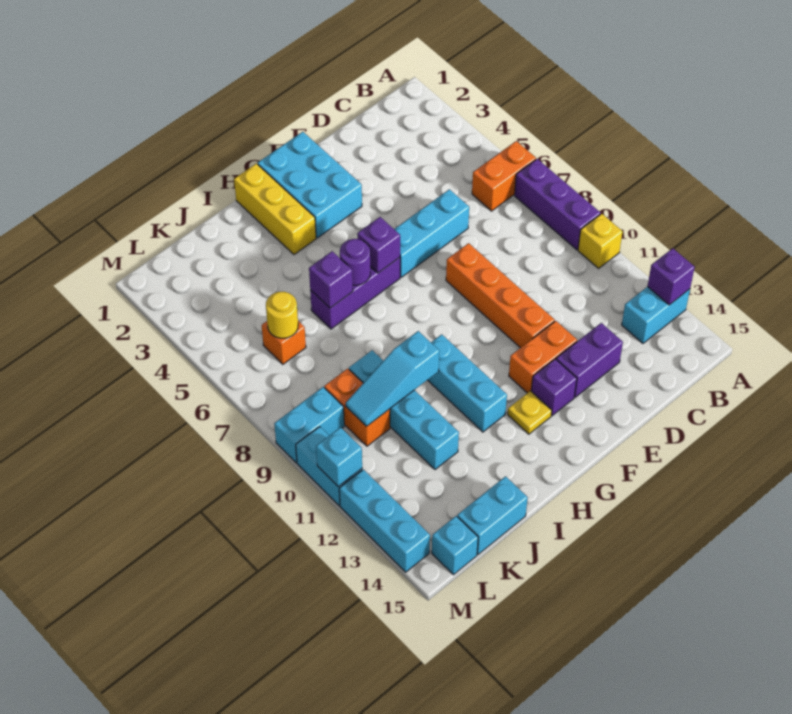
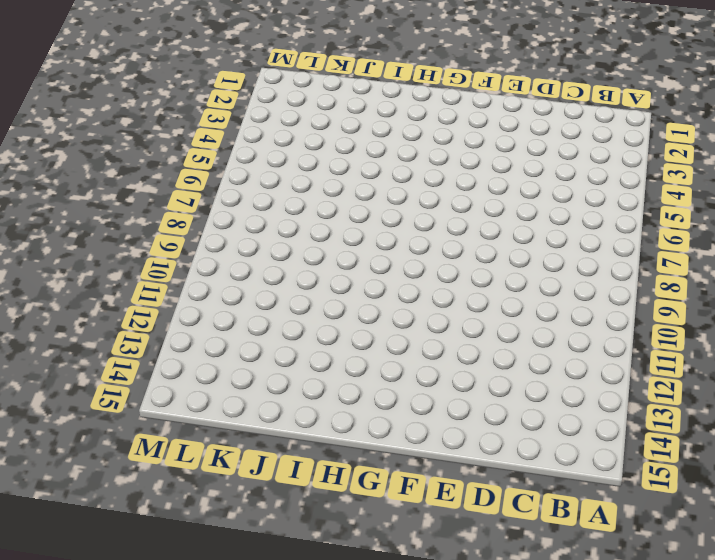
none -> orange 1x2 brick [472,141,536,211]
none -> purple 1x3 brick [515,159,601,250]
none -> yellow 1x1 brick [578,214,623,268]

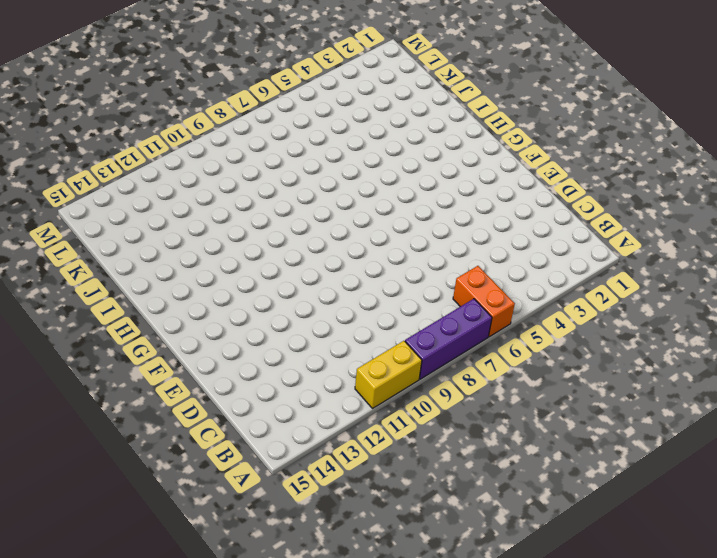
yellow 1x2 brick [355,341,422,408] -> yellow 1x1 brick [578,214,623,268]
none -> cyan 1x2 brick [622,287,690,343]
none -> cyan 1x3 brick [394,189,469,277]
none -> purple 1x2 brick [556,323,623,397]

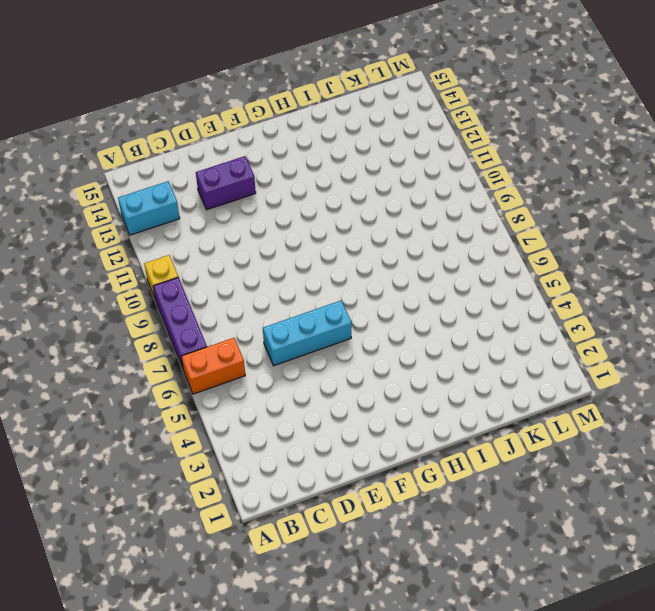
none -> orange 1x4 brick [446,243,555,348]
none -> orange 1x2 brick [509,321,577,393]
none -> cyan 2x3 brick [258,132,362,238]

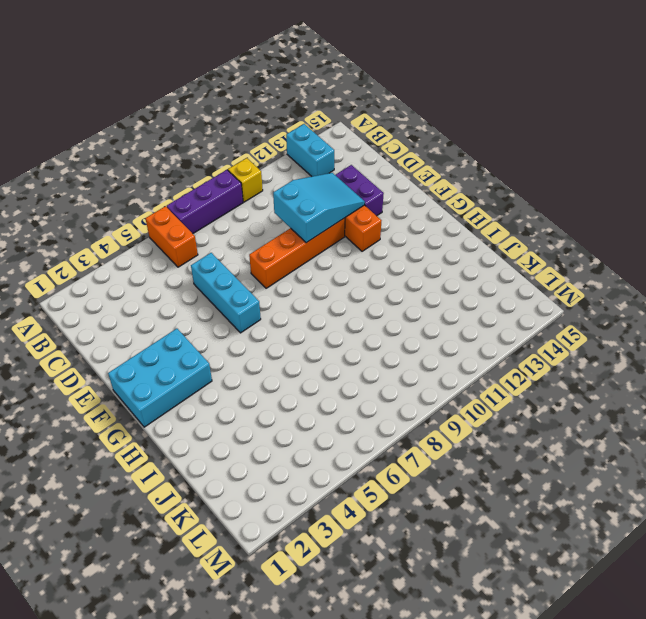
cyan 2x3 slope [273,173,365,243] -> none
none -> purple 1x1 brick [531,359,577,416]
none -> purple 1x3 brick [310,258,400,329]
none -> yellow 1x1 plate [508,391,552,434]

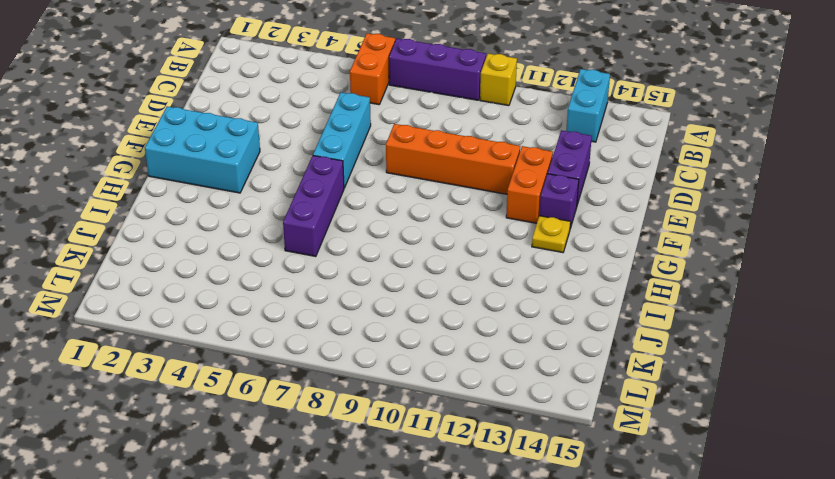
none -> yellow 1x3 brick [234,164,316,255]
none -> cyan 1x3 brick [428,334,507,432]
none -> cyan 1x4 brick [349,350,459,469]

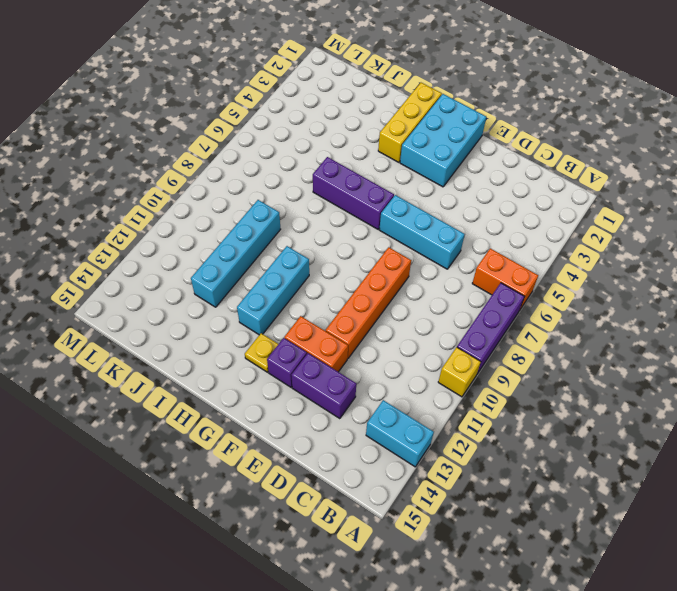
none -> cyan 1x2 brick [457,476,528,555]
none -> orange 1x1 brick [262,321,306,364]
none -> orange 1x2 brick [324,369,390,446]

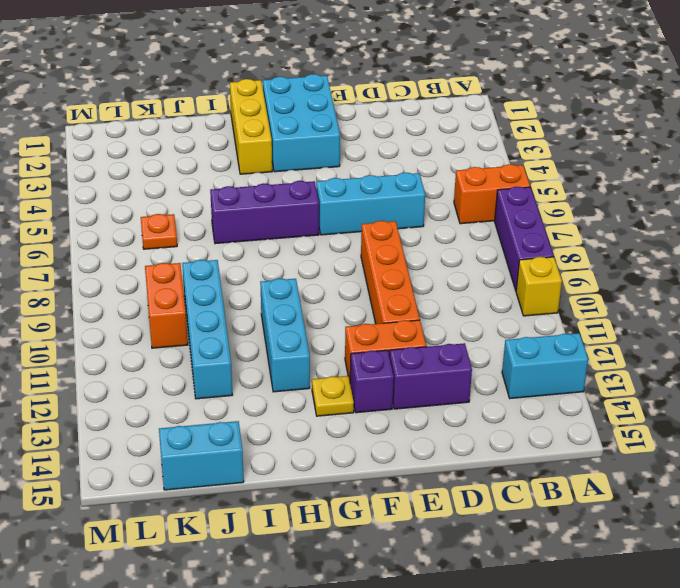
orange 1x1 plate [141,214,177,249] -> orange 1x1 brick [262,321,306,364]
none -> cyan 1x2 brick [274,387,344,463]
none -> cyan 1x1 brick [432,516,478,575]
none -> cyan 1x2 brick [296,427,362,506]

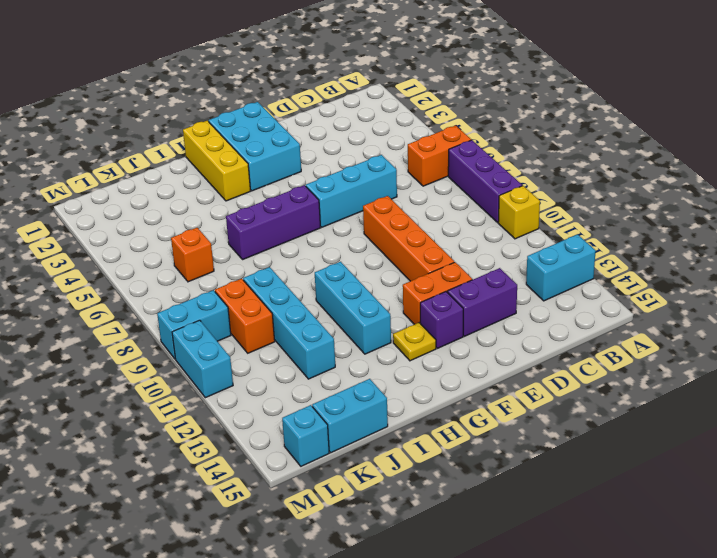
none -> cyan 1x3 brick [339,469,430,572]
none -> purple 1x1 brick [648,248,695,305]
none -> purple 1x1 brick [357,217,400,273]

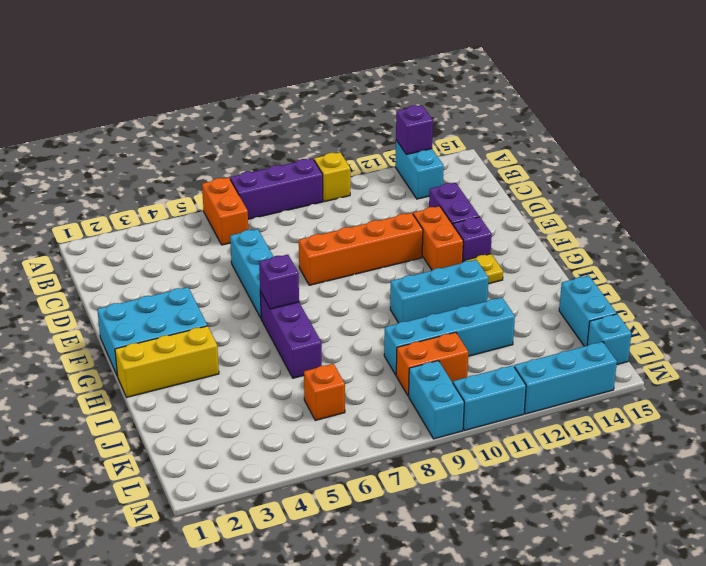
none -> purple 1x1 round brick [340,239,370,285]
none -> purple 1x1 brick [309,251,353,308]
none -> cyan 1x3 slope [346,331,439,426]

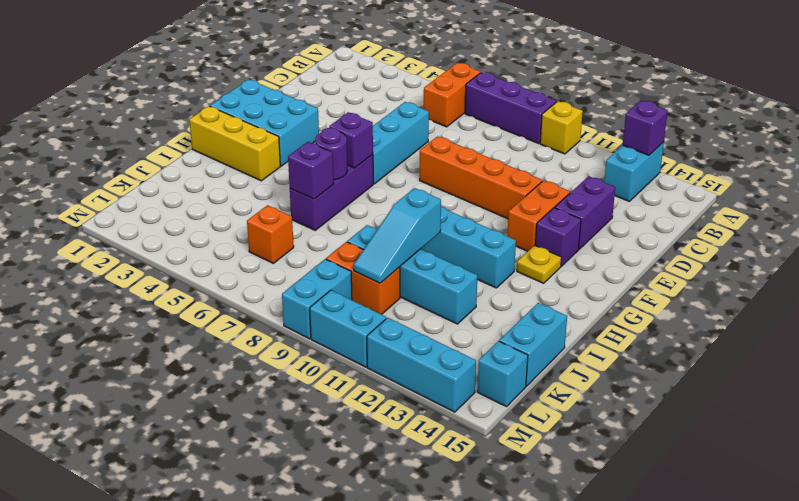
none -> yellow 1x1 round brick [266,292,298,338]
none -> cyan 1x1 brick [316,427,362,486]

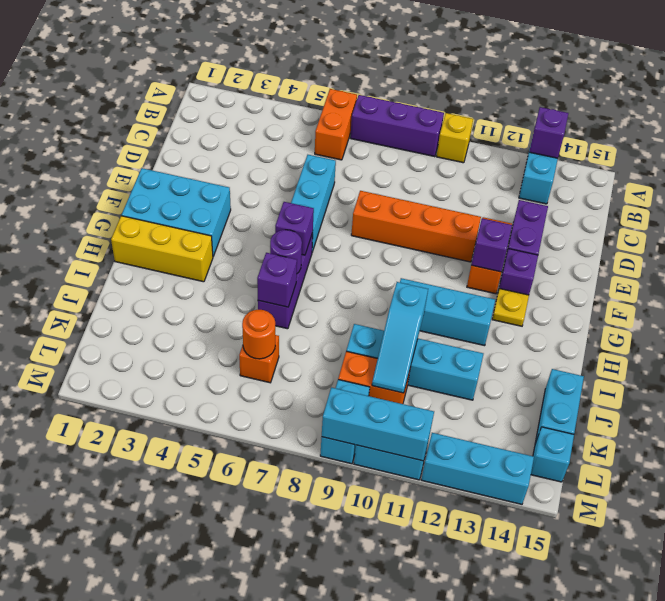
purple 1x1 brick [471,218,512,272] -> none
orange 1x1 round brick [242,310,275,359] -> yellow 1x1 round brick [266,292,298,338]
cyan 1x3 brick [322,387,434,461] -> cyan 1x1 brick [316,427,362,486]

